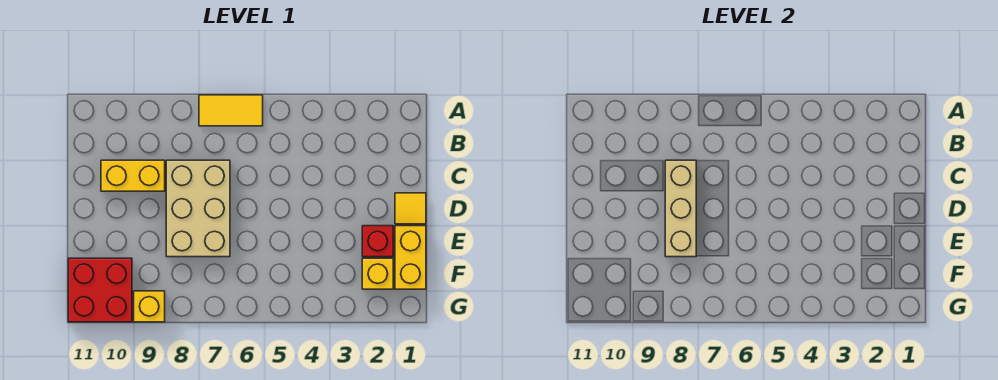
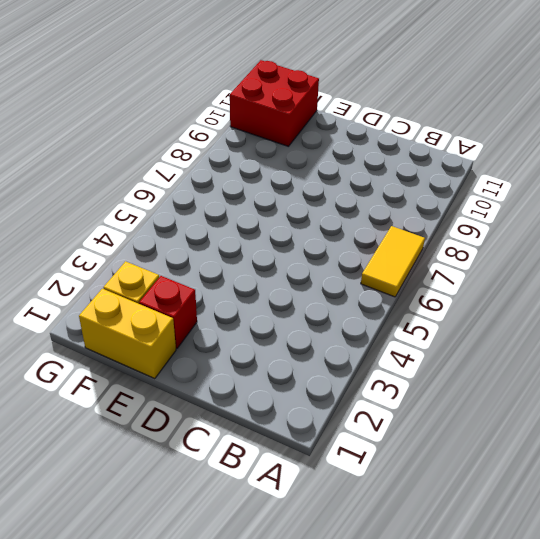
none -> tan 2x3 brick [166,160,230,257]
none -> yellow 1x2 brick [101,160,165,191]

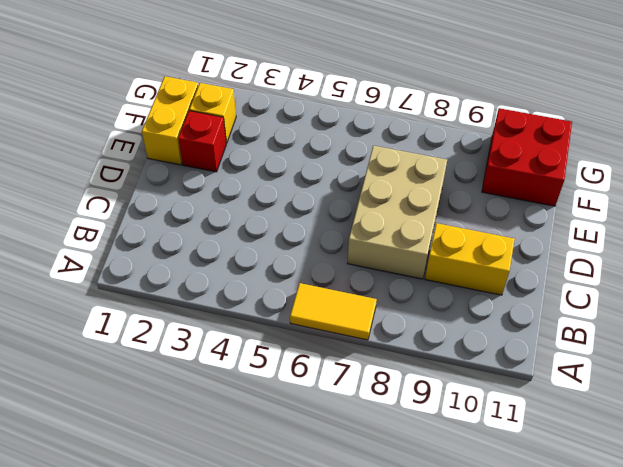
none -> yellow 1x1 tile [395,193,426,224]
none -> yellow 1x1 brick [134,291,165,322]

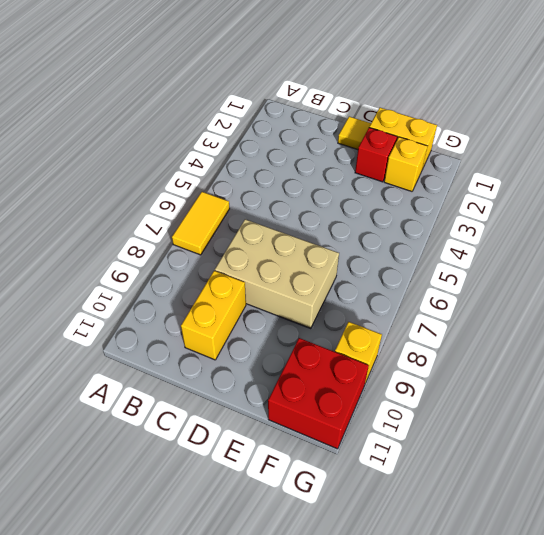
none -> tan 1x3 brick [665,160,696,257]

